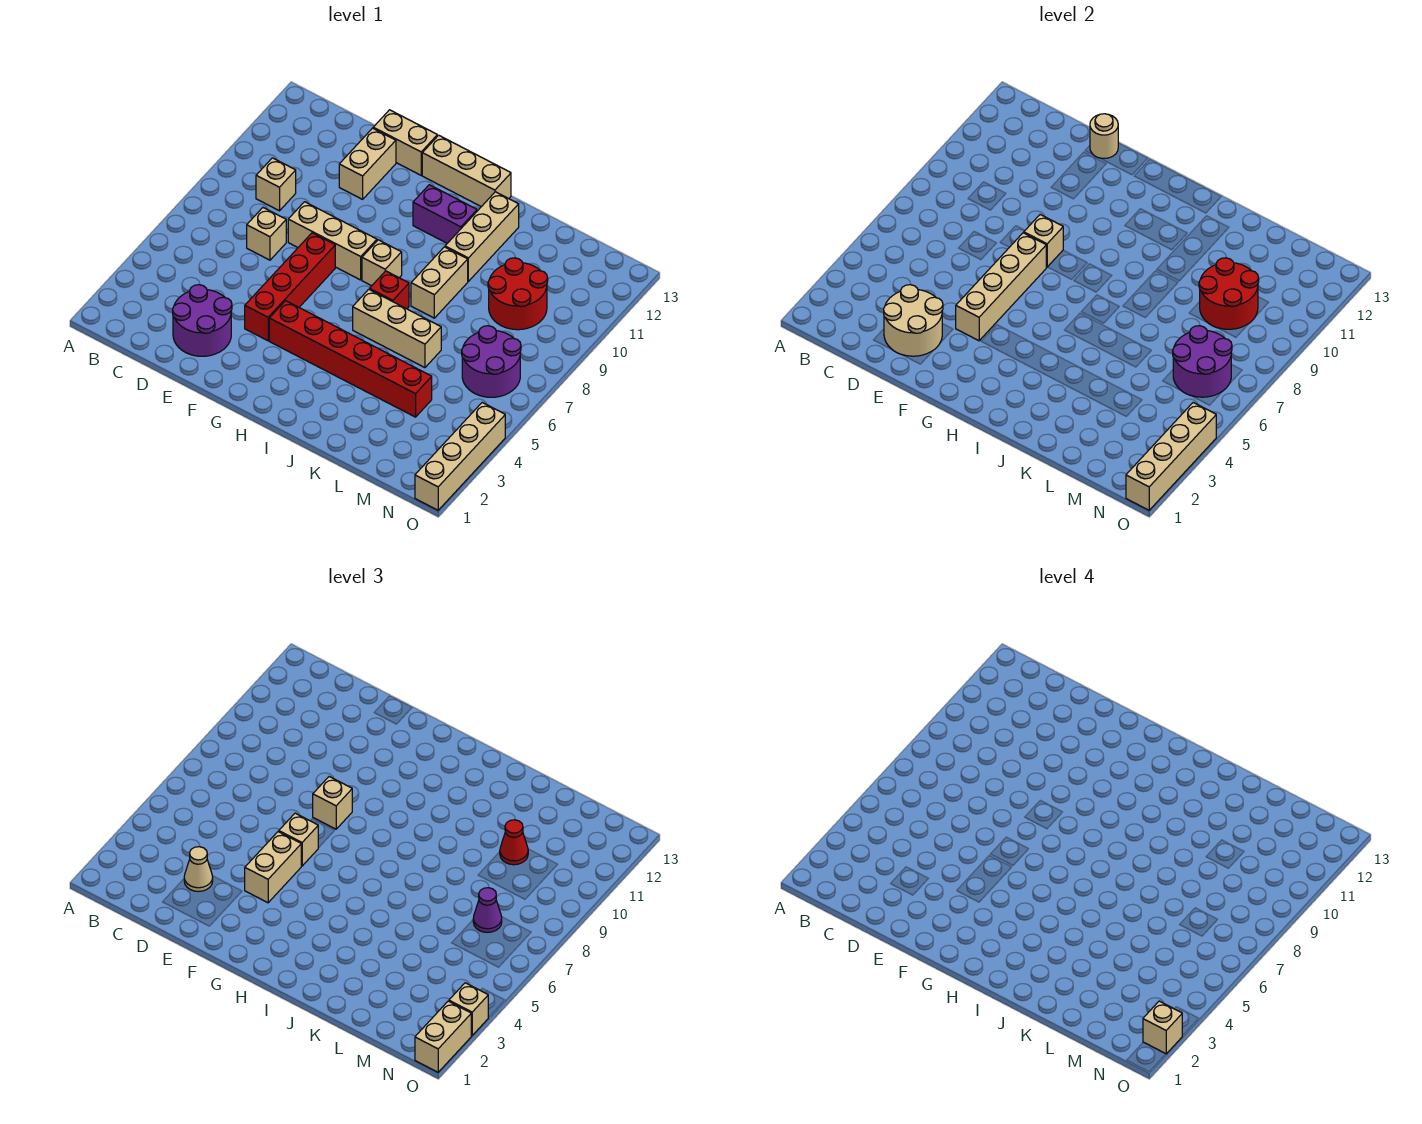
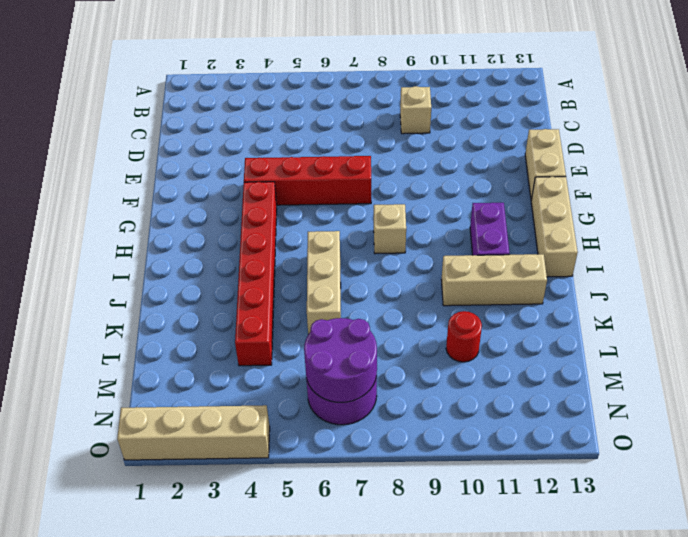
red 1x1 round brick [446,311,482,362] -> red 2x2 round brick [488,258,548,330]
none -> purple 2x2 round brick [173,285,232,356]
none -> tan 1x1 brick [247,208,286,260]
none -> tan 1x3 brick [288,202,377,280]
none -> tan 1x2 brick [339,128,396,199]

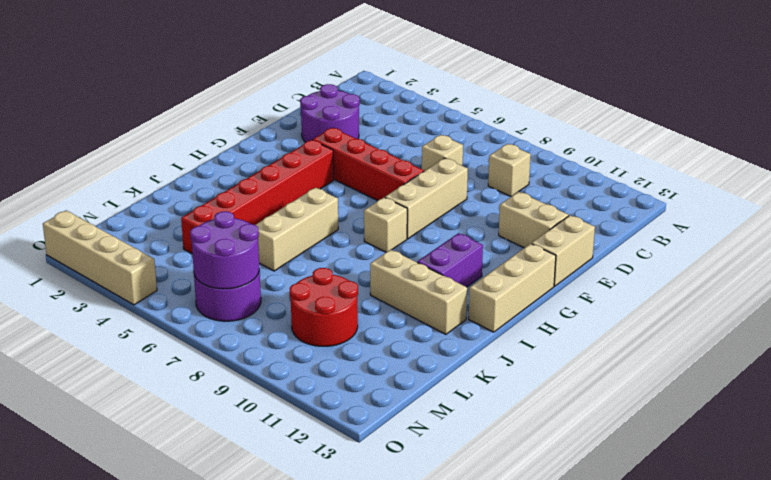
none -> red 1x1 brick [370,271,409,309]
none -> tan 1x2 brick [411,247,468,318]
none -> tan 2x2 round brick [884,285,943,356]
none -> tan 1x1 round brick [1090,114,1118,159]

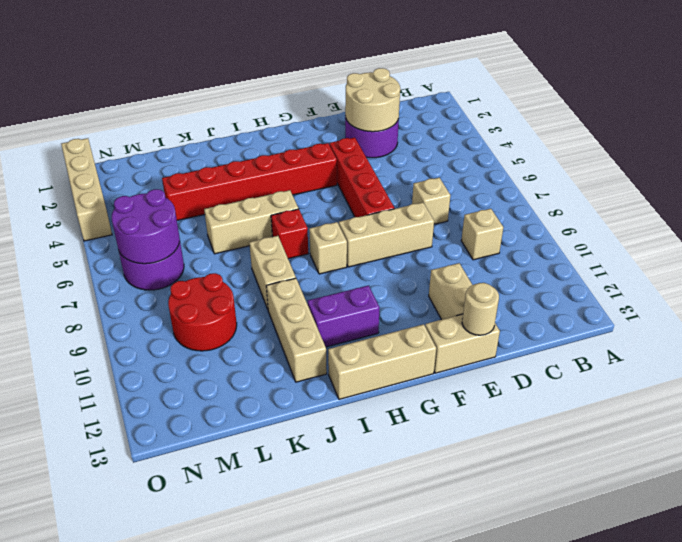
none -> tan 1x4 brick [956,233,1046,341]
none -> tan 1x1 brick [1024,215,1063,267]
none -> red 2x2 round brick [1199,258,1259,329]
none -> tan 1x4 brick [1126,403,1216,510]

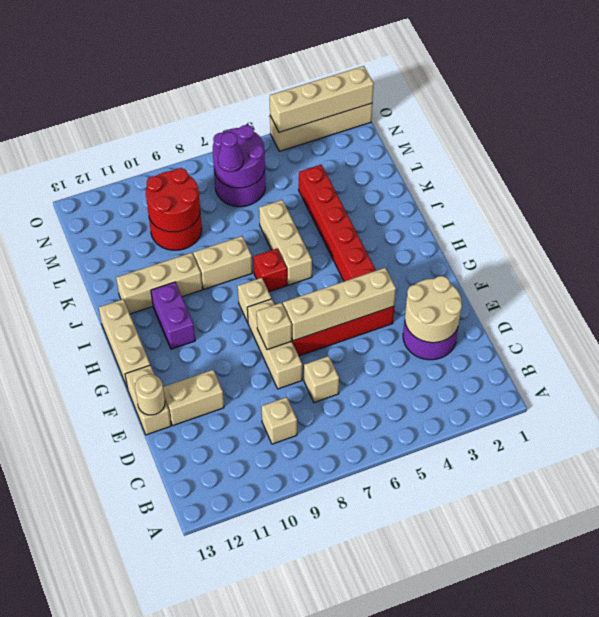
none -> tan 1x1 cone [184,847,213,892]
none -> tan 1x2 brick [245,832,301,903]
none -> tan 1x1 brick [279,813,318,866]
none -> tan 1x1 brick [313,777,352,829]

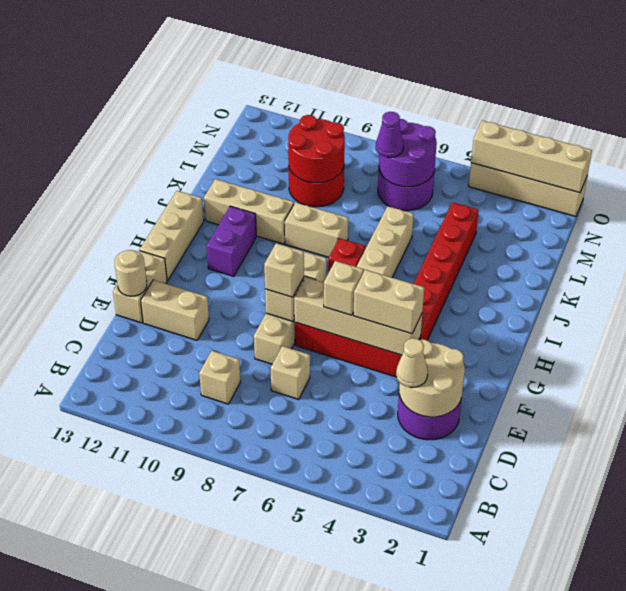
none -> red 1x1 cone [500,820,528,865]
none -> tan 1x2 brick [415,1001,472,1072]
none -> tan 1x1 brick [449,983,488,1035]
none -> tan 1x1 brick [1143,1001,1182,1054]

